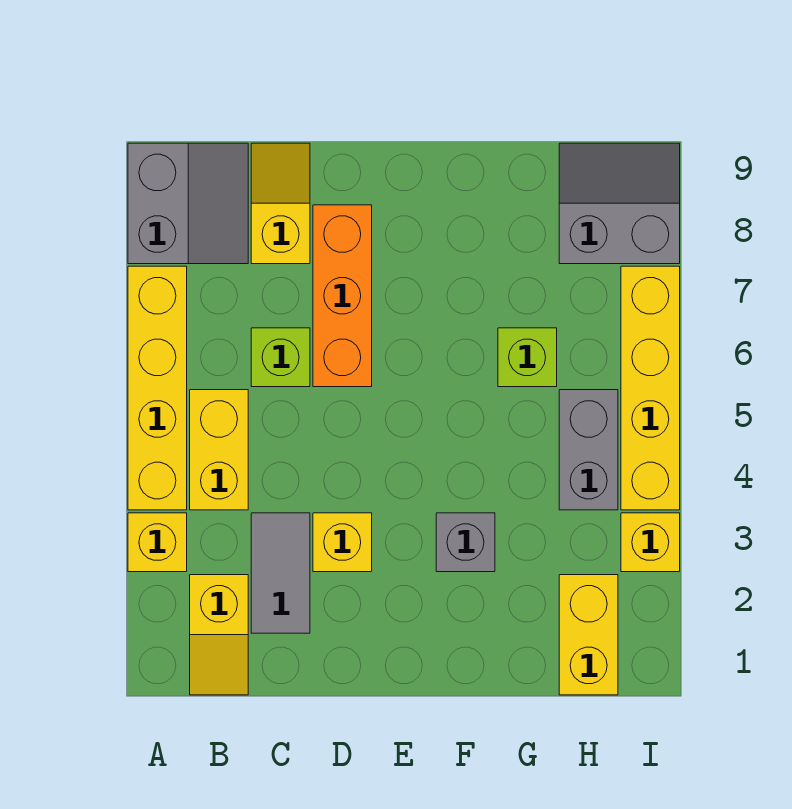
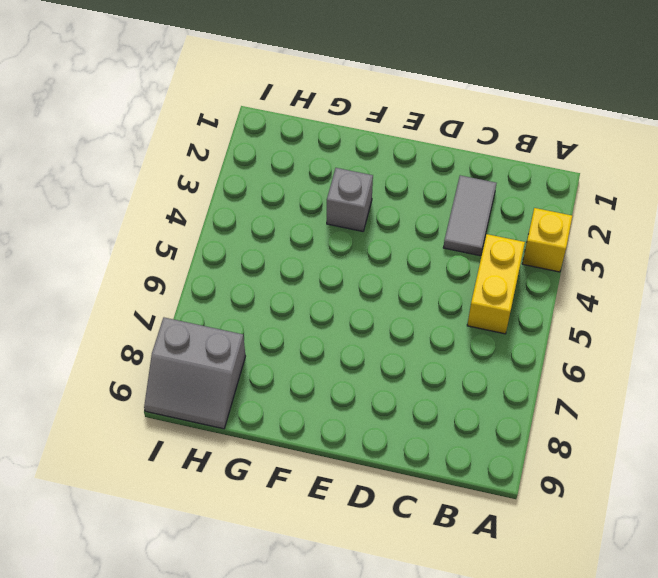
none -> yellow 1x4 brick [128,266,187,510]
none -> grey 2x2 slope [128,143,248,264]
none -> yellow 1x2 slope [190,575,248,695]

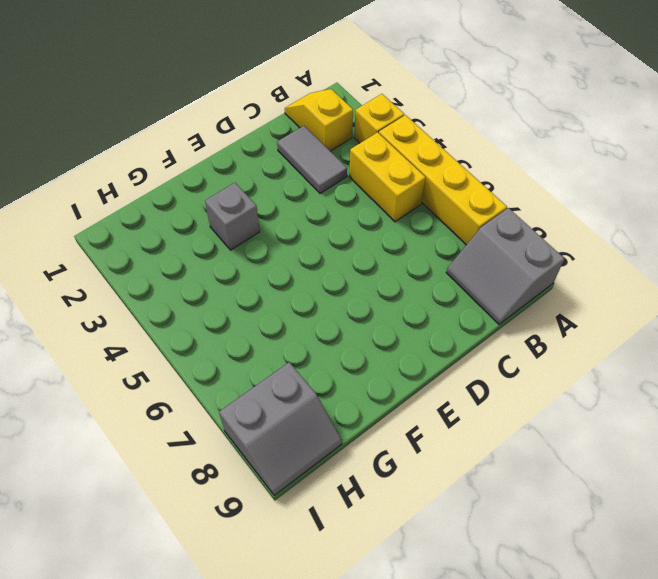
none -> lime 1x1 brick [251,328,310,387]
none -> yellow 1x2 slope [251,143,310,264]
none -> yellow 1x1 brick [313,513,372,572]

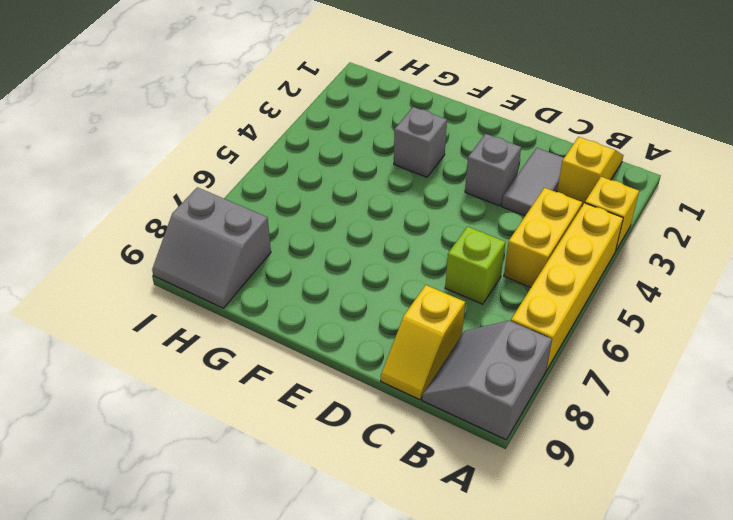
grey 1x1 brick [465,134,521,206] -> yellow 1x1 brick [313,513,372,572]
none -> orange 1x3 brick [313,205,372,387]
none -> lime 1x1 brick [498,328,557,387]
none -> yellow 1x2 brick [559,575,618,695]

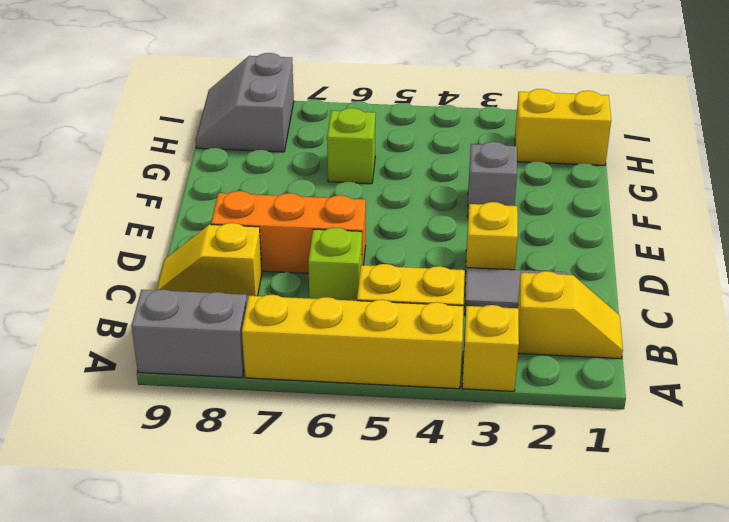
none -> grey 1x2 brick [559,390,618,510]
none -> yellow 1x1 brick [621,513,680,572]
none -> yellow 1x4 brick [621,266,680,510]

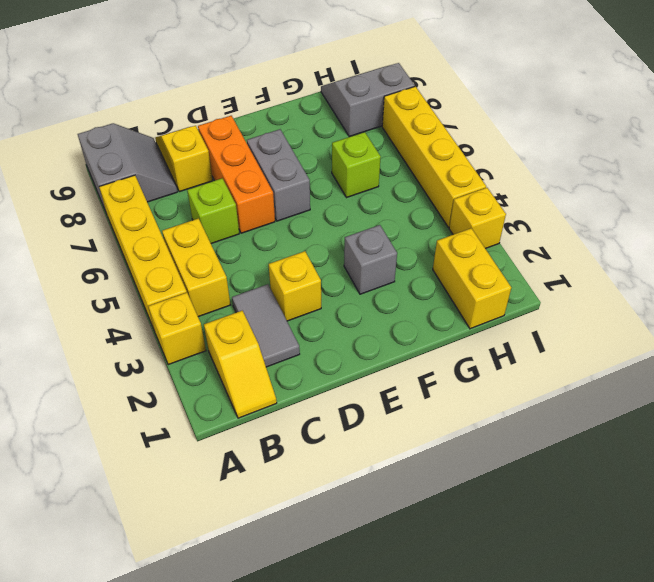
grey 1x2 brick [247,129,310,221] -> grey 1x2 brick moved to [559,390,618,510]

